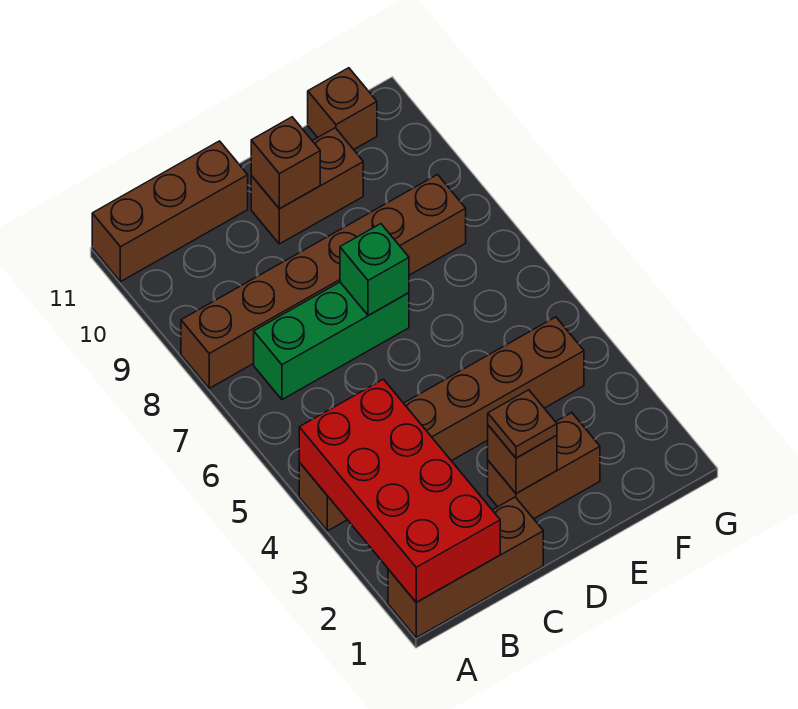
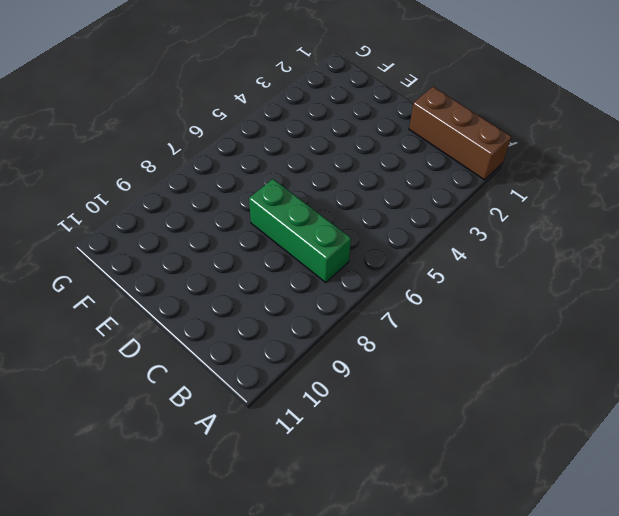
none -> brown 1x6 brick [299,317,584,531]
none -> brown 1x6 brick [181,175,466,388]
none -> brown 1x3 brick [92,141,248,282]

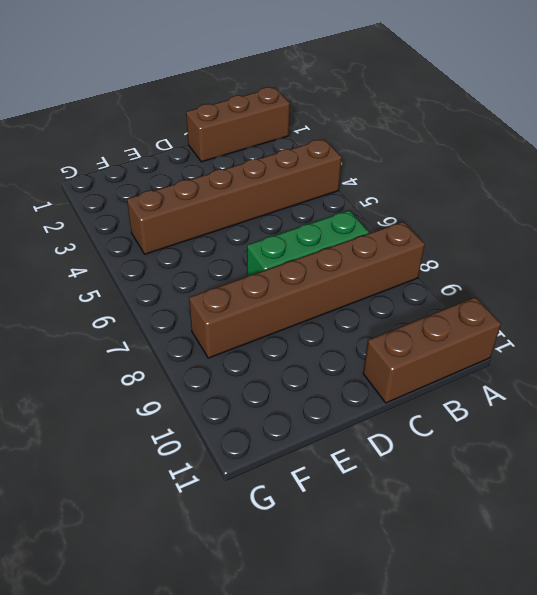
none -> brown 1x2 brick [488,413,600,519]
none -> brown 1x2 brick [251,128,363,244]
none -> brown 1x1 brick [308,68,377,149]

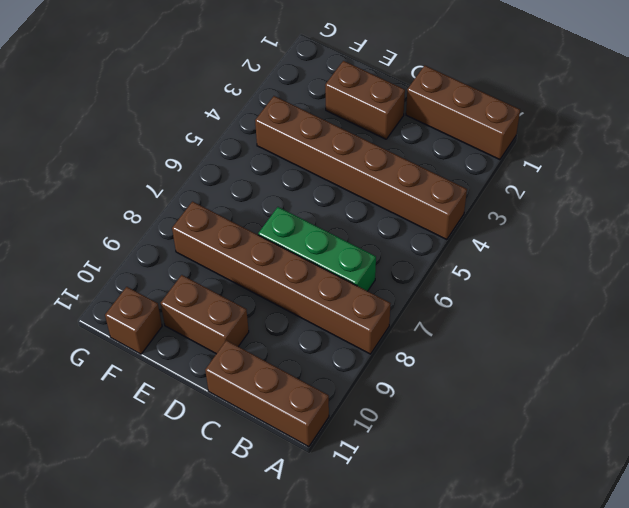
none -> red 2x4 brick [299,379,500,602]
none -> brown 1x1 brick [488,425,557,493]
none -> green 1x1 brick [340,224,409,316]

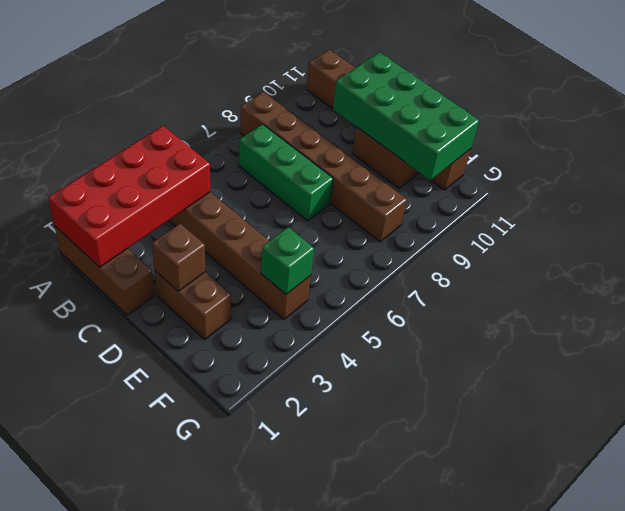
green 2x4 brick [333,52,479,180] -> brown 1x1 brick [251,117,320,209]
green 1x1 brick [261,227,314,294] -> green 1x1 brick moved to [340,224,409,316]
none -> brown 1x1 plate [488,390,557,458]

